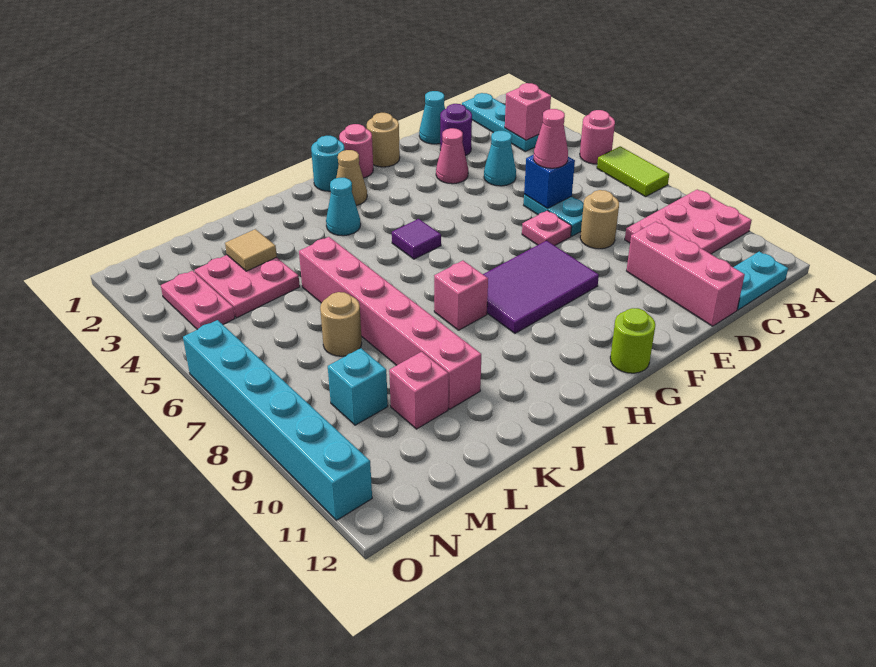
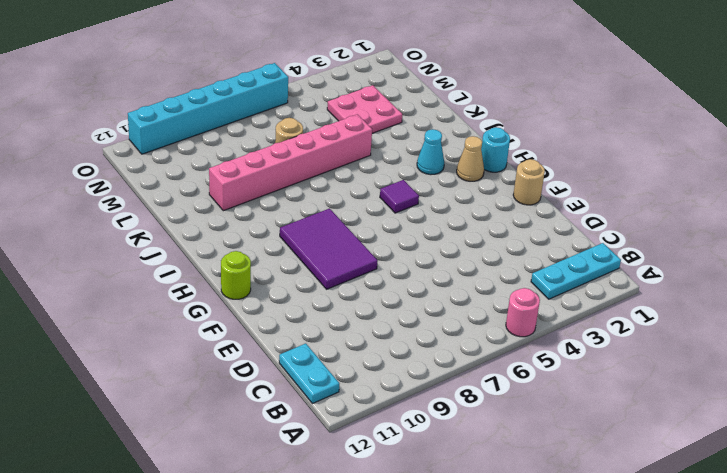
none -> lime 1x2 tile [597,146,669,197]
none -> pink 2x3 plate [625,189,752,254]
none -> cyan 1x1 cone [419,91,445,144]
none -> purple 1x1 round brick [440,104,472,156]

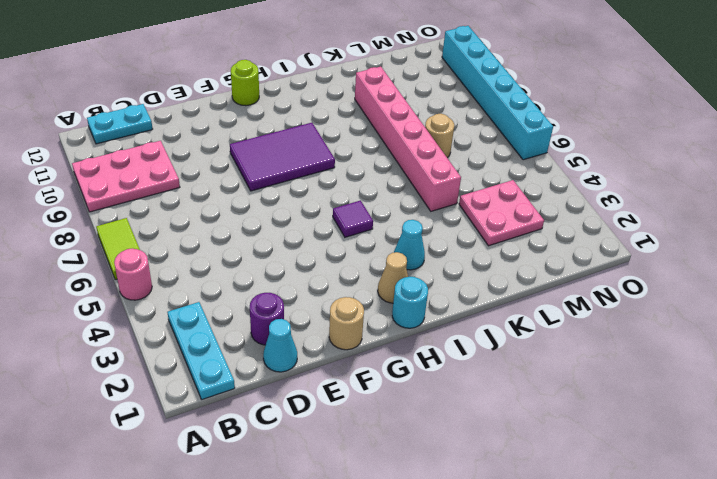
none -> cyan 1x1 cone [484,131,516,186]
none -> cyan 1x2 plate [524,194,584,236]
none -> tan 1x1 round brick [580,190,619,249]
none -> pink 1x3 brick [626,222,745,326]

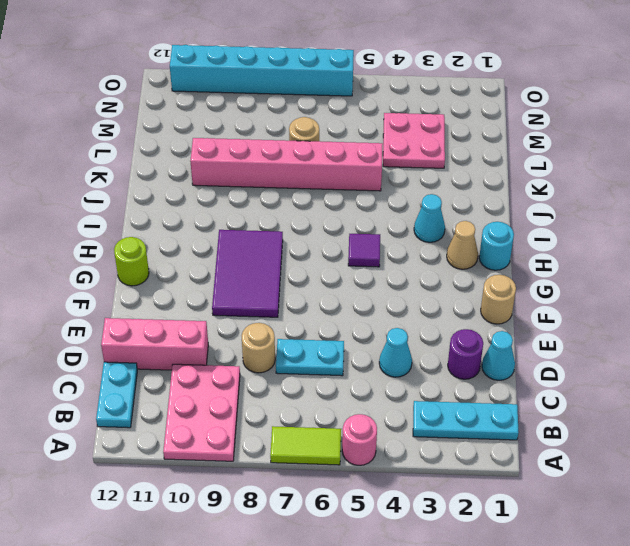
none -> pink 1x1 cone [436,128,468,184]
none -> pink 1x1 plate [522,211,572,246]
none -> pink 1x1 round brick [339,124,373,178]
none -> pink 1x1 brick [434,261,488,330]

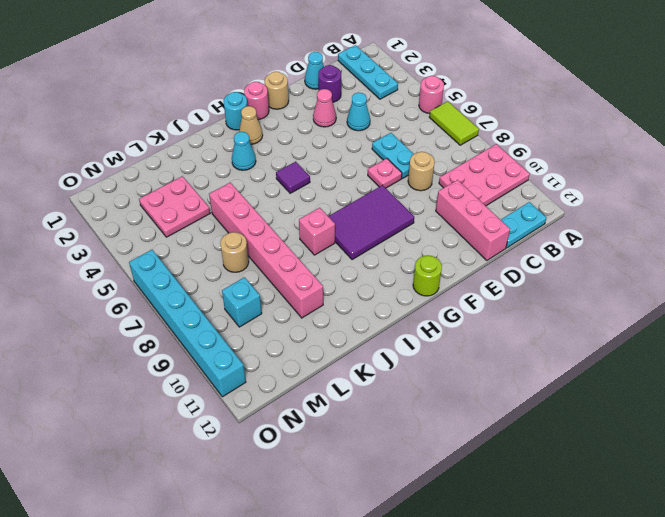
none -> pink 1x1 brick [389,352,448,429]
none -> pink 1x2 plate [161,271,235,330]
none -> pink 1x1 brick [505,83,551,140]
none -> blue 1x1 brick [524,155,575,208]

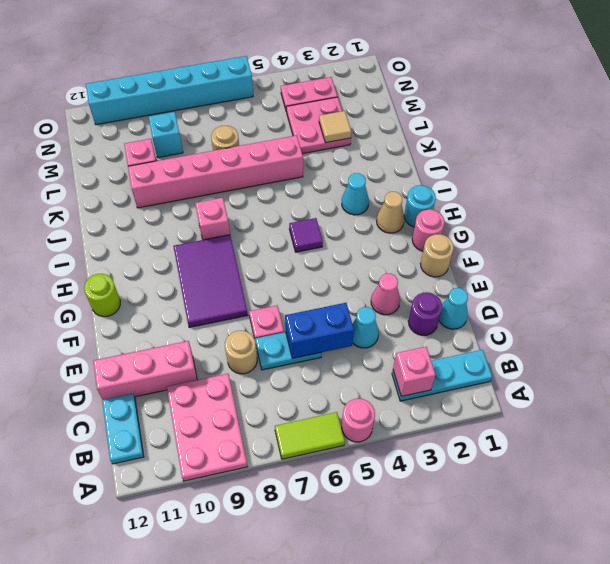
blue 1x2 brick [285,303,354,358] -> blue 1x1 brick [524,155,575,208]
none -> pink 1x1 cone [534,109,568,168]

